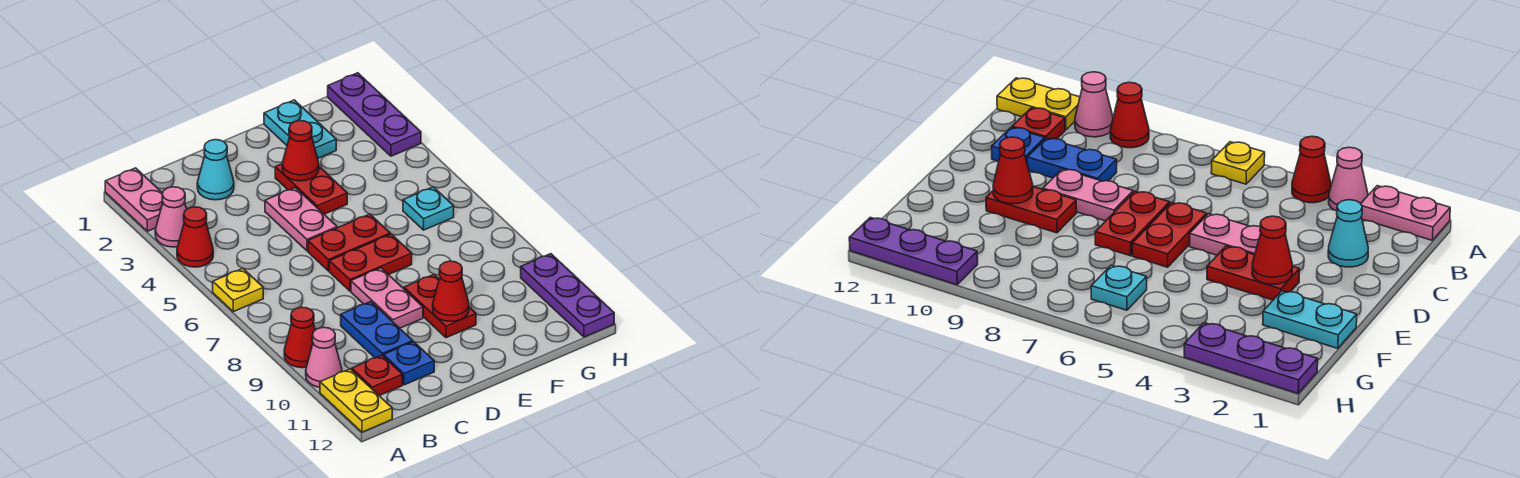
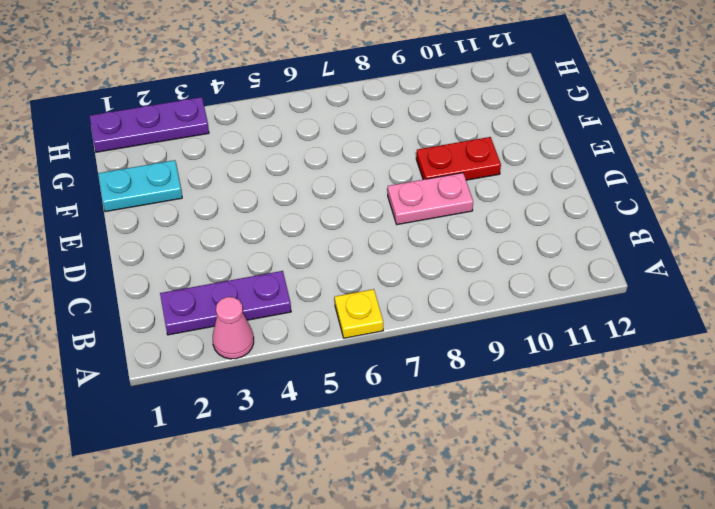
purple 1x3 plate [160,271,291,335] -> purple 1x3 plate moved to [521,254,614,337]
none -> pink 1x2 plate [105,168,163,231]
none -> red 1x1 cone [177,207,213,267]
none -> red 1x1 cone [284,307,315,368]

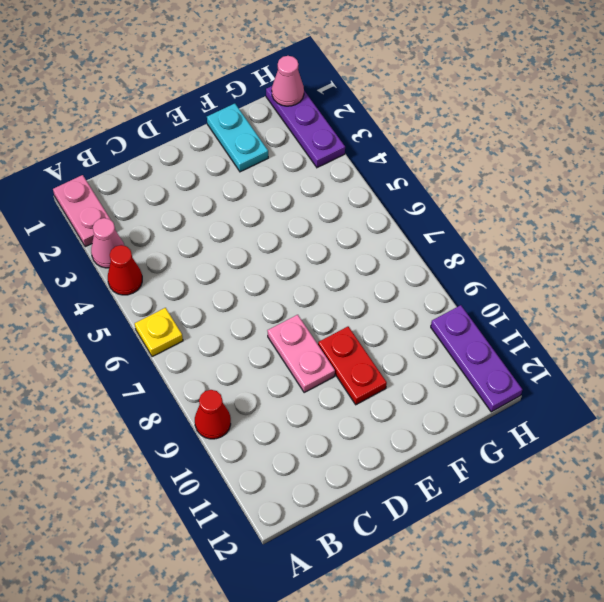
pink 1x1 cone [272,56,304,106] -> pink 1x1 cone moved to [306,327,342,387]
none -> yellow 1x2 plate [320,369,392,432]
none -> red 1x1 plate [352,355,402,396]
none -> cyan 1x1 cone [197,140,234,200]

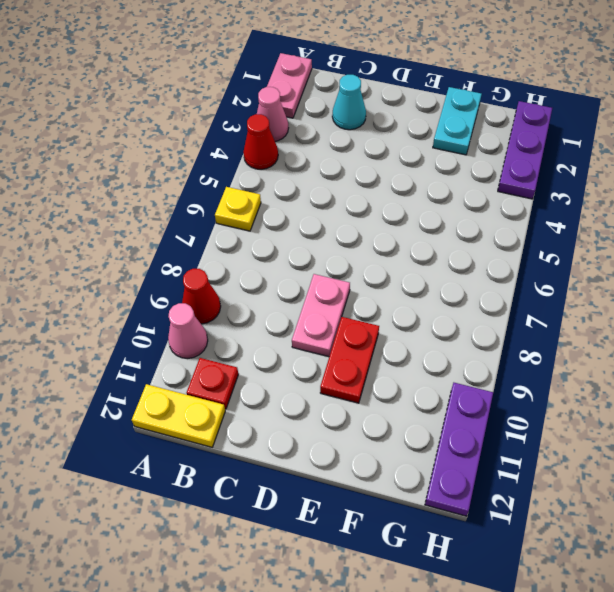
yellow 1x2 plate [132,384,225,447] -> yellow 1x2 plate turned to [320,369,392,432]
none -> blue 1x2 plate [341,302,413,358]
none -> blue 1x1 plate [384,342,434,385]
none -> pink 1x2 plate [265,188,337,251]

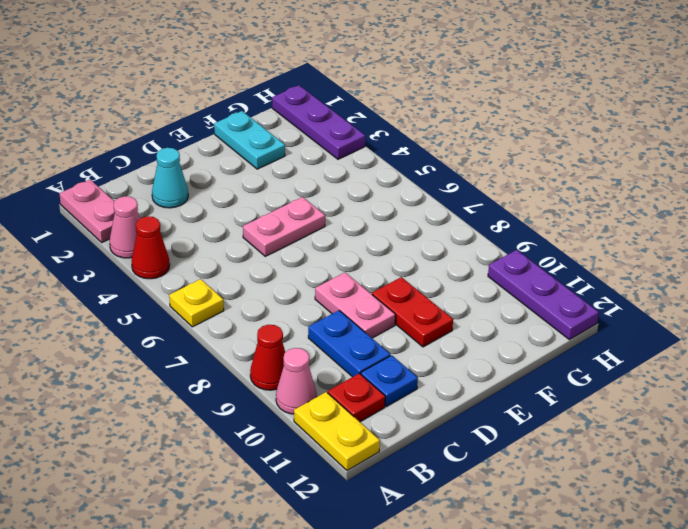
pink 1x2 plate [243,197,325,256] -> pink 1x2 plate turned to [265,188,337,251]
none -> red 1x2 plate [308,214,390,271]
none -> red 1x2 plate [329,234,412,291]
none -> red 1x2 plate [275,164,347,214]

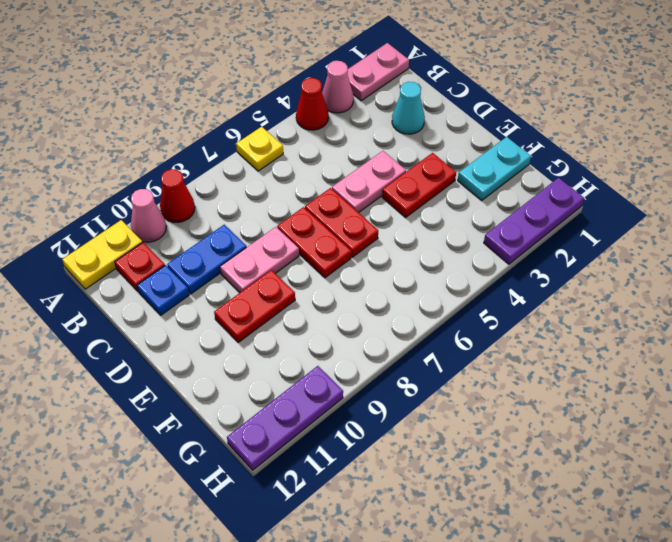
none -> cyan 1x1 plate [403,187,454,230]
none -> red 1x1 cone [282,121,319,181]
none -> red 1x1 cone [433,261,469,322]

